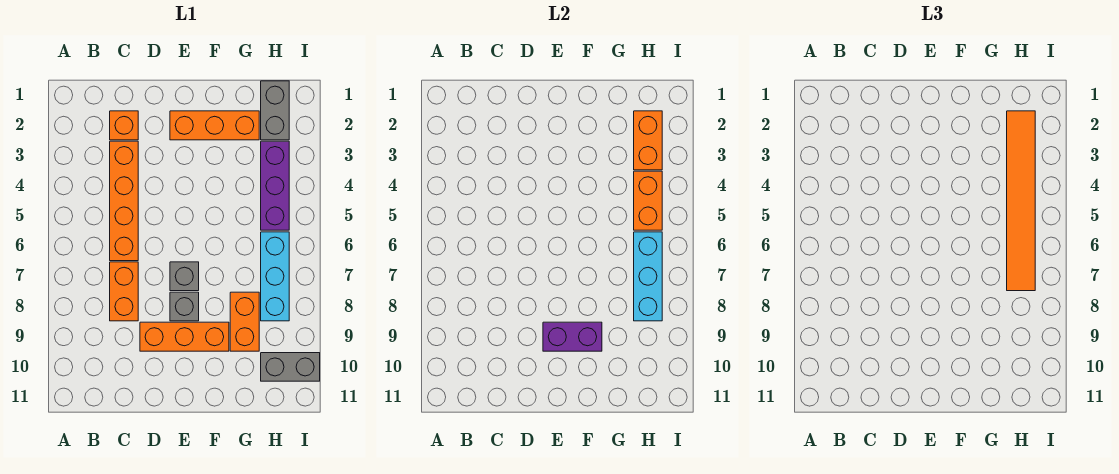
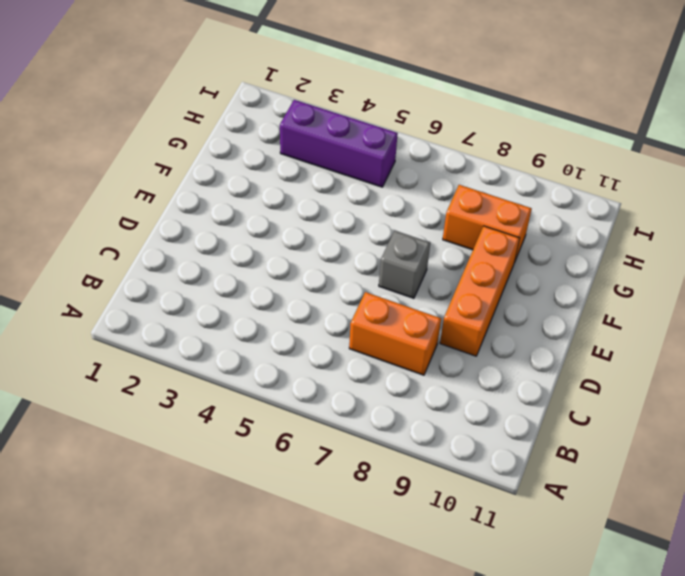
none -> orange 1x1 brick [110,111,138,140]
none -> orange 1x4 brick [110,141,138,261]
none -> orange 1x3 brick [170,111,259,140]

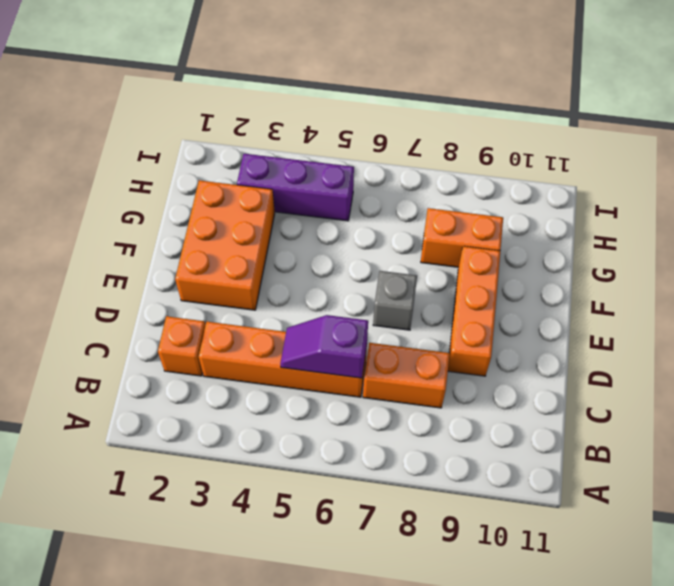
purple 1x2 slope [280,315,368,378] -> none
orange 2x3 brick [175,180,275,310] -> orange 1x3 brick [170,111,259,140]
none -> grey 1x1 brick [170,292,199,321]
none -> grey 1x2 brick [261,81,289,140]
none -> cyan 1x3 brick [261,232,289,321]

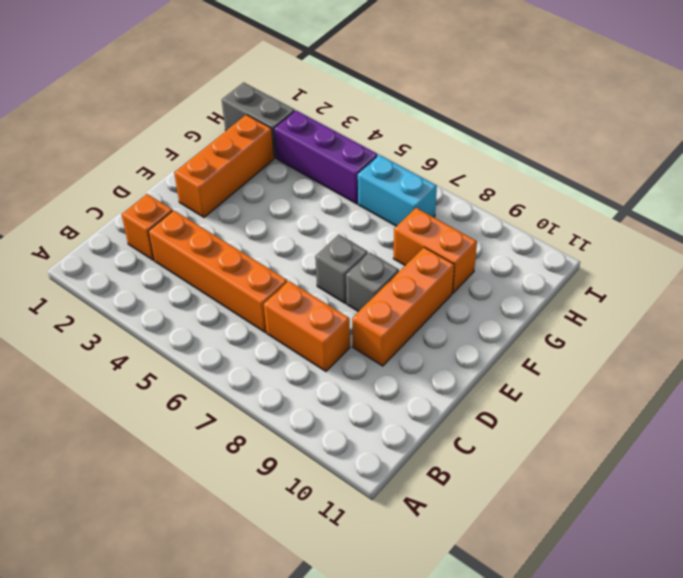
cyan 1x2 brick [358,155,437,226] -> cyan 1x3 brick [261,232,289,321]
none -> grey 1x2 brick [261,353,320,381]
none -> purple 1x2 brick [543,322,602,351]
none -> orange 1x2 brick [634,111,662,170]

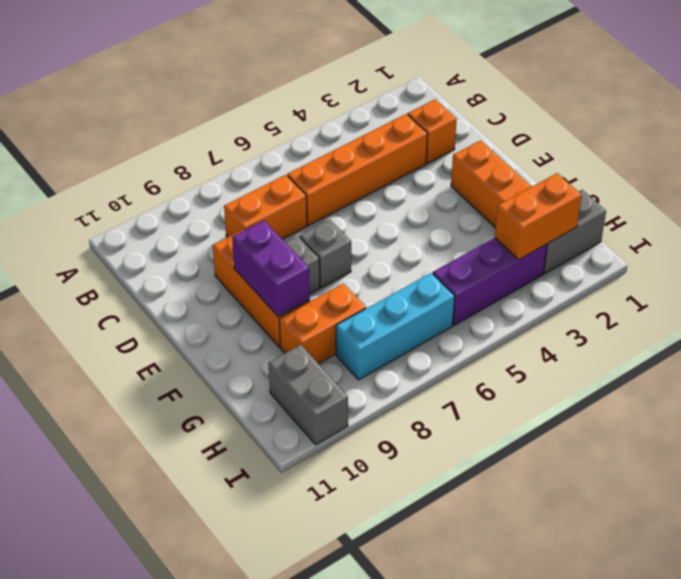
none -> orange 1x2 brick [634,171,662,230]
none -> cyan 1x3 brick [634,232,662,321]
none -> orange 1x6 tile [1007,111,1035,291]

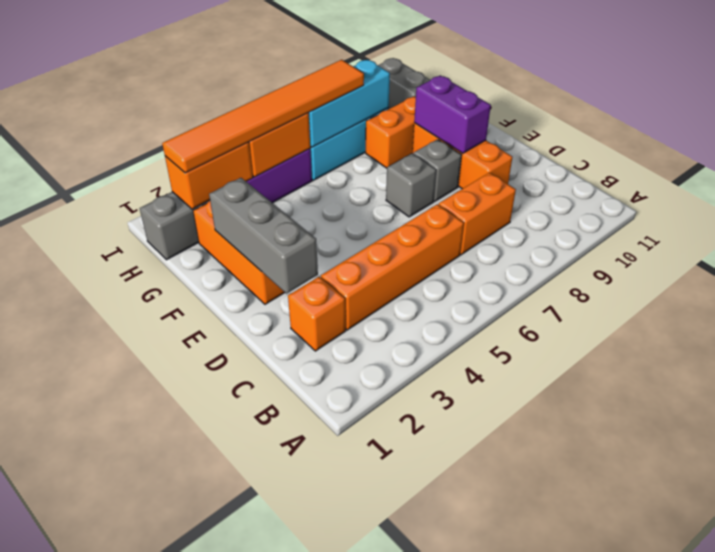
grey 1x3 brick [209,178,318,294] -> none

